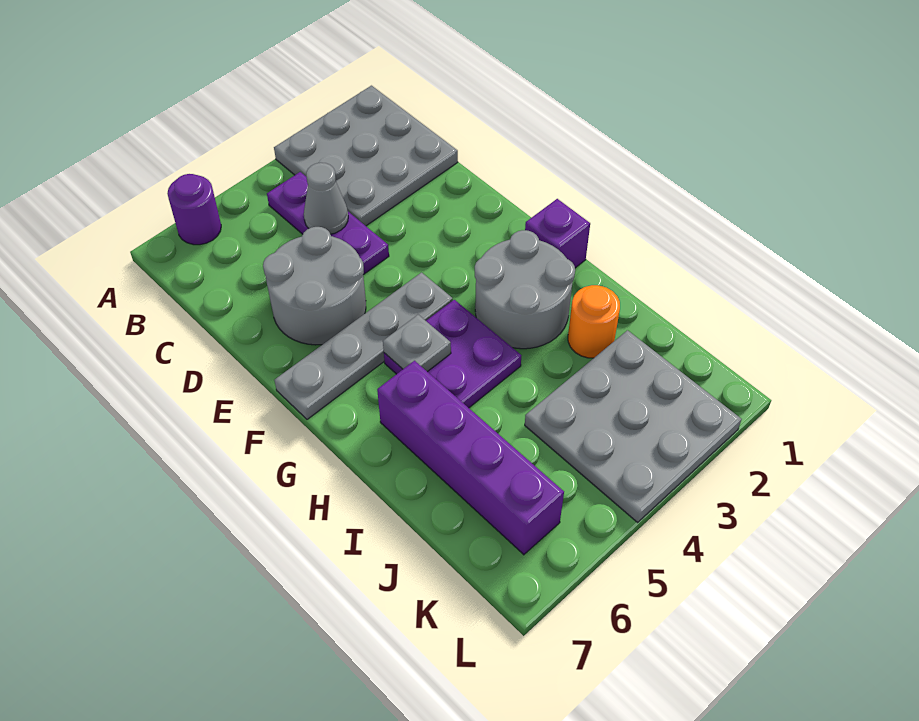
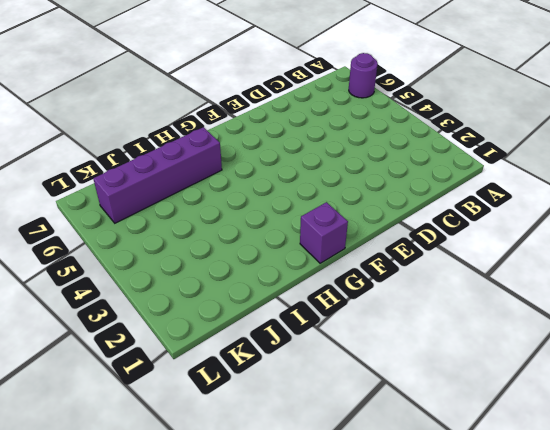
none -> grey 3x3 plate [274,86,458,226]
none -> purple 1x3 plate [267,172,389,274]
none -> grey 2x2 round brick [263,227,366,345]

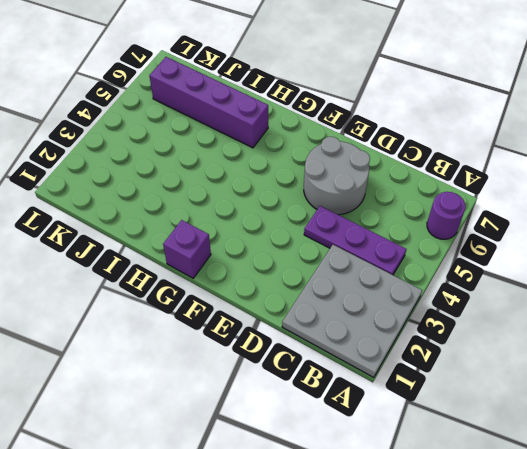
none -> grey 1x4 plate [274,273,453,419]
none -> grey 2x2 round brick [475,230,575,349]
none -> purple 2x2 plate [384,300,521,408]

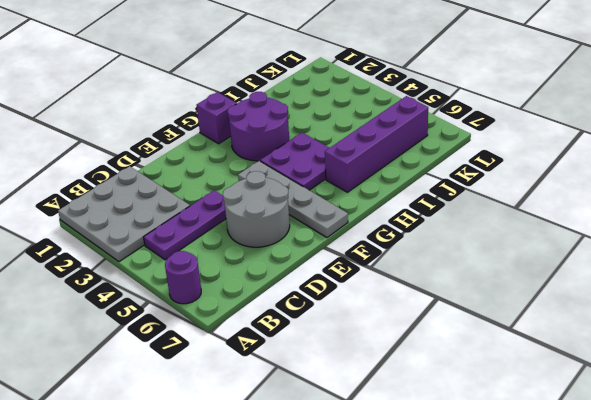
purple 2x2 round brick [228,92,289,161] -> grey 2x2 round brick [475,230,575,349]
none -> orange 1x1 round brick [568,285,620,358]
none -> grey 3x3 plate [525,330,742,522]
none -> grey 1x1 cone [304,163,348,234]

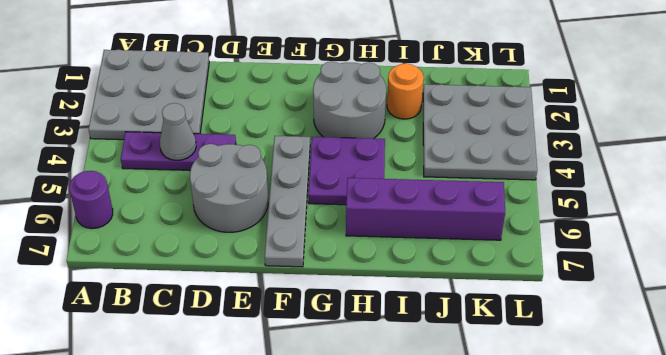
none -> purple 1x1 brick [525,199,590,268]
none -> grey 1x1 plate [383,315,451,372]

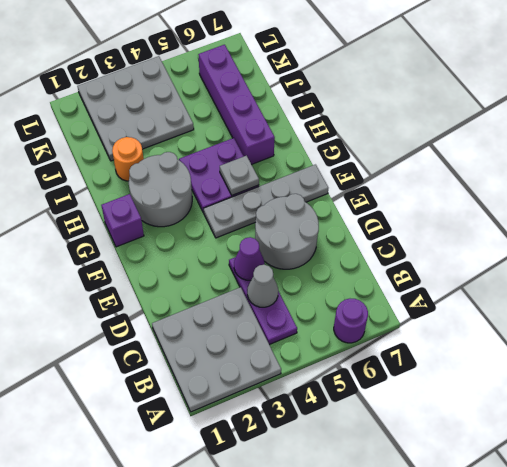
purple 1x1 cone [234,237,265,280] -> none

